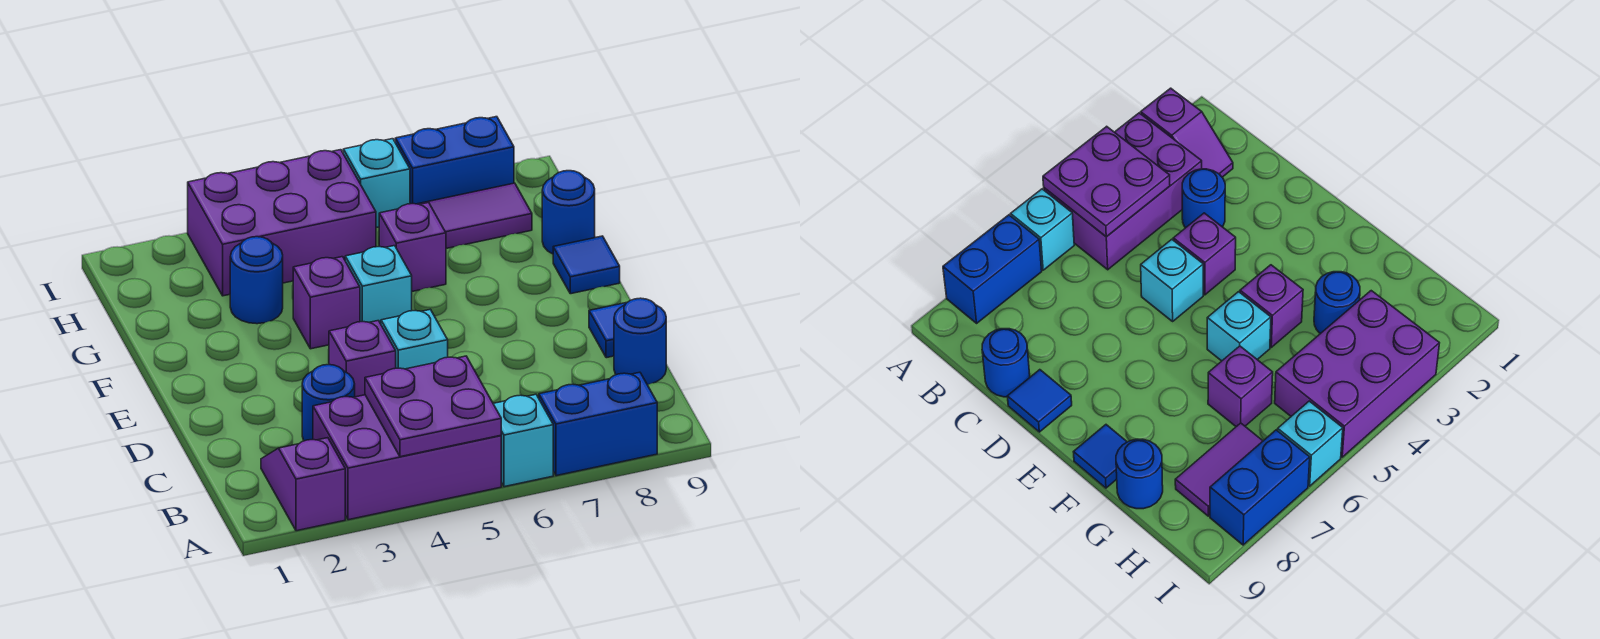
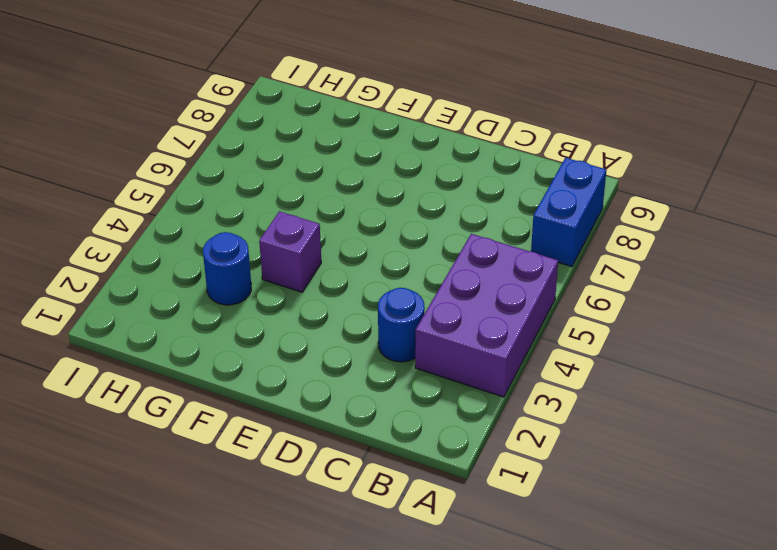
none -> purple 1x2 slope [261,438,345,531]
none -> cyan 1x1 brick [493,394,553,487]
none -> blue 1x1 round brick [614,298,666,385]

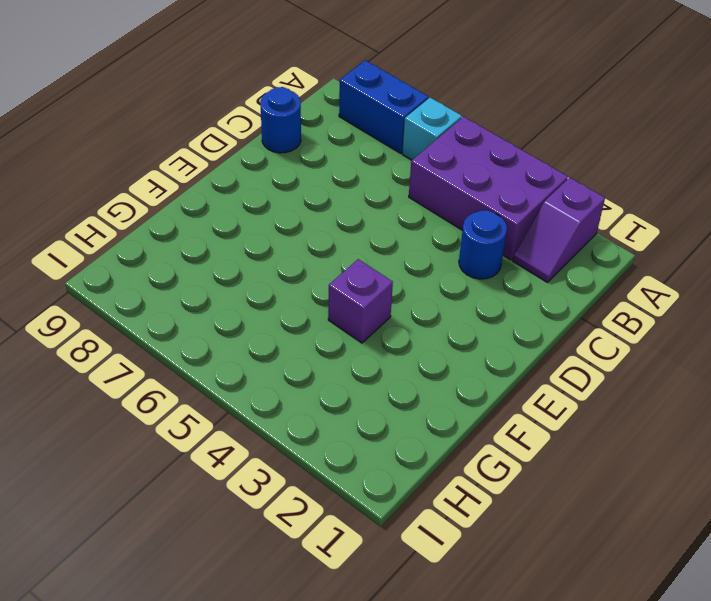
none -> purple 1x1 brick [329,321,396,397]
none -> cyan 1x1 brick [381,309,448,369]
none -> blue 1x1 tile [589,303,626,358]

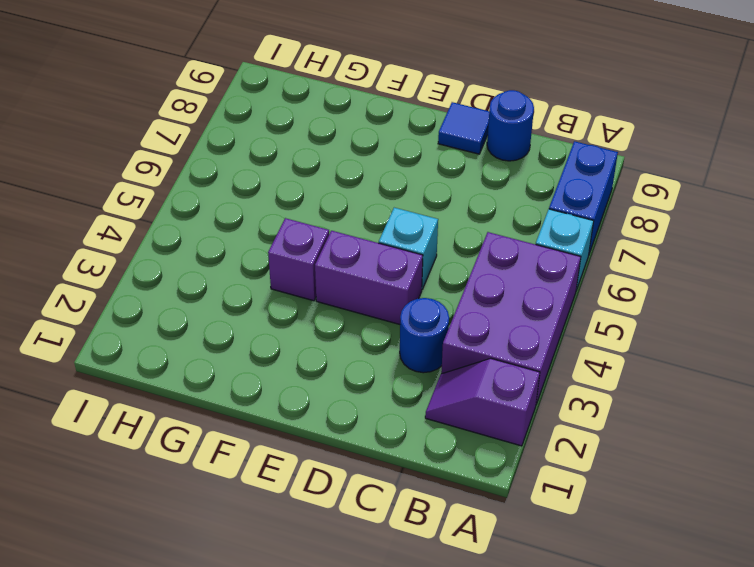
purple 1x2 brick [315,231,423,324] -> purple 1x1 brick [329,321,396,397]
none -> cyan 1x1 brick [345,246,412,324]
none -> blue 1x1 tile [553,236,620,294]
none -> blue 1x1 round brick [230,237,283,324]

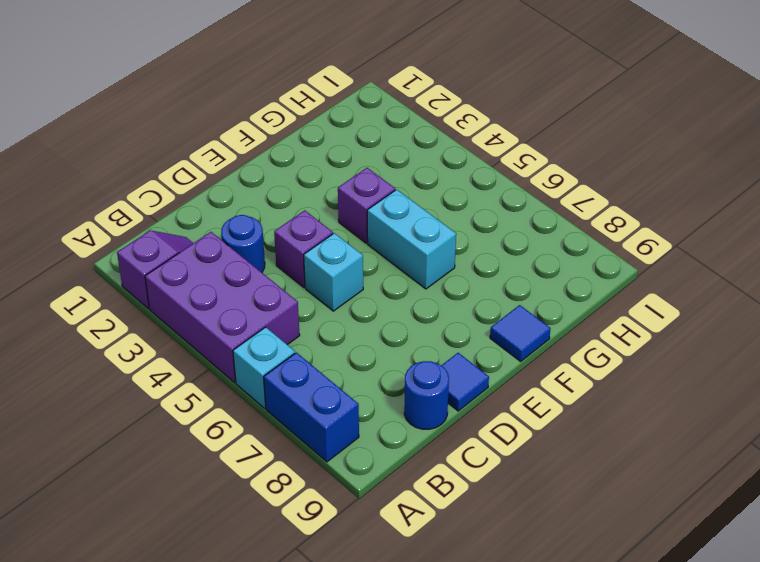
cyan 1x2 brick [367,189,456,289] -> cyan 1x1 brick [345,246,412,324]
none -> blue 1x1 round brick [230,237,283,324]
none -> purple 1x1 brick [379,203,446,291]
none -> blue 1x1 round brick [542,171,595,254]

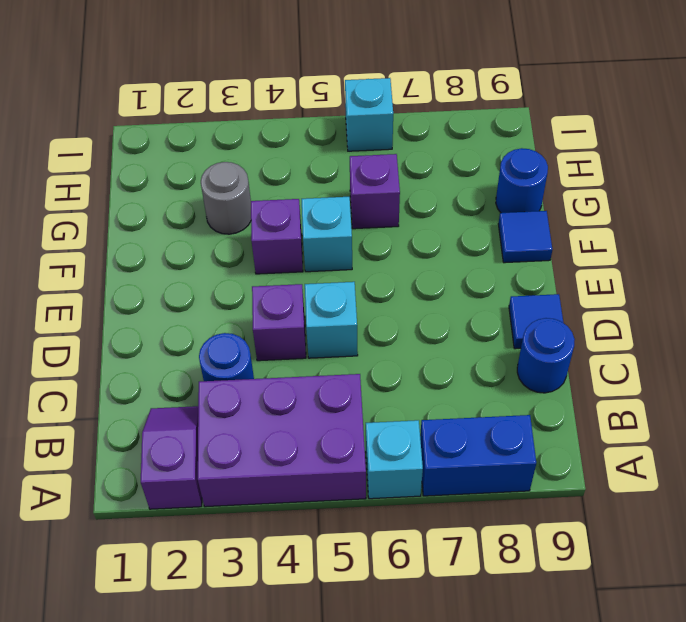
grey 1x1 round brick [201,162,251,234] -> blue 1x1 round brick [230,237,283,324]
none -> purple 2x3 brick [188,150,376,296]
none -> purple 1x2 tile [419,183,532,248]
none -> blue 1x2 brick [395,117,514,204]

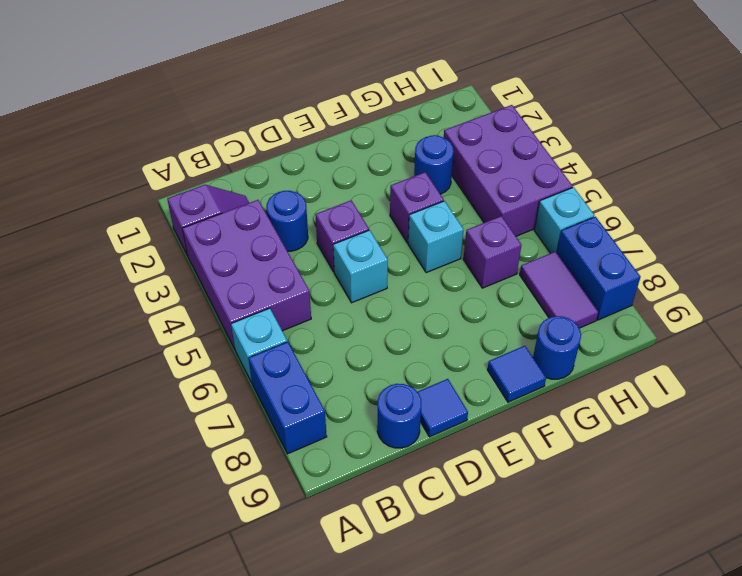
none -> purple 2x2 plate [365,356,501,457]

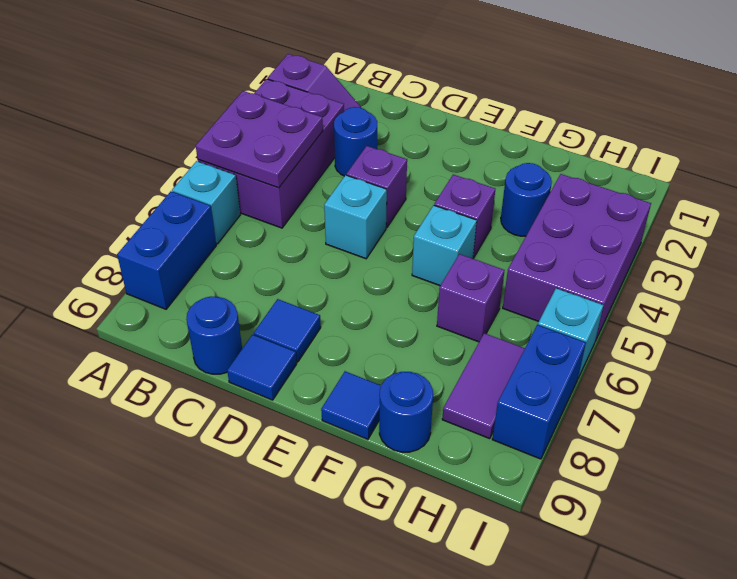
blue 1x1 tile [254,299,321,362] -> none

